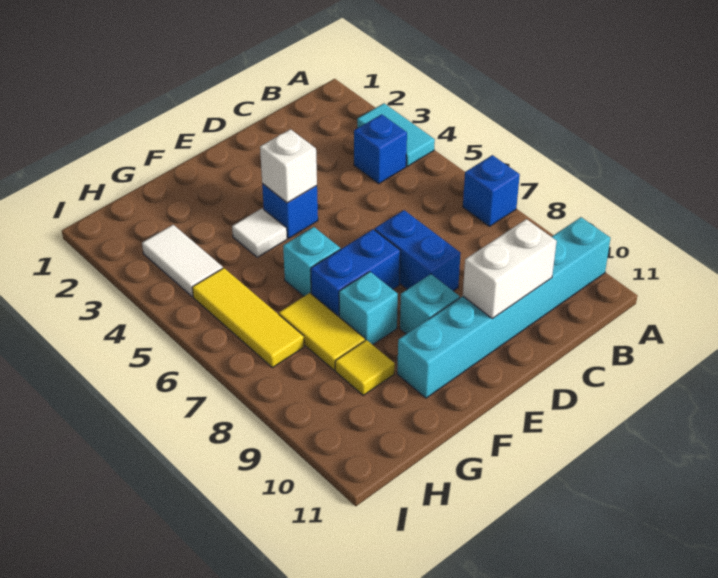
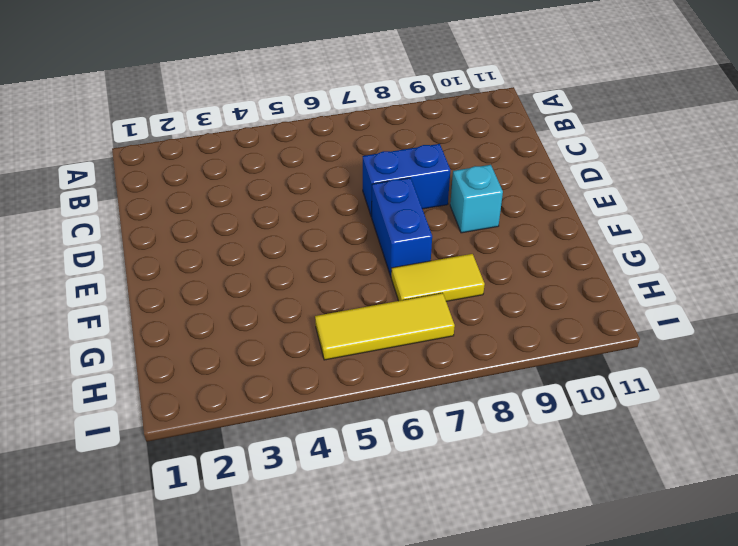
none -> cyan 1x2 tile [357,103,435,166]
none -> blue 1x1 brick [463,155,520,227]
none -> cyan 1x6 brick [397,217,610,398]

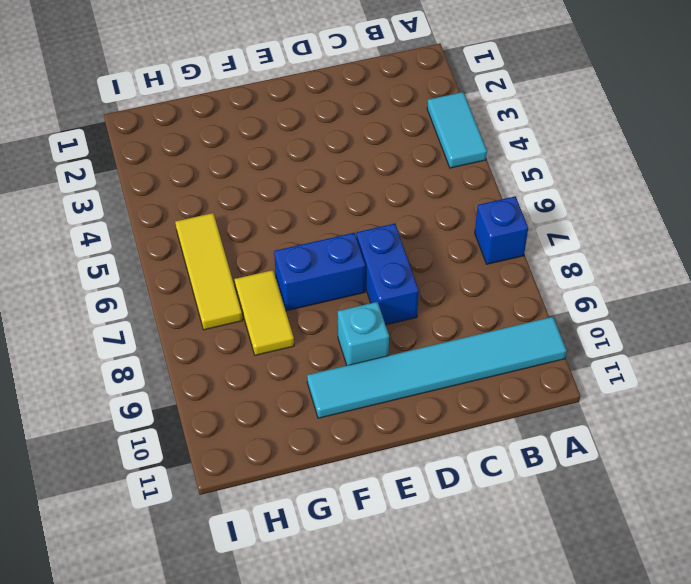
cyan 1x6 tile [307,317,567,418] -> cyan 1x6 brick [397,217,610,398]
none -> blue 1x1 brick [354,114,407,184]
none -> blue 1x1 brick [262,184,318,238]
none -> white 1x1 tile [232,209,287,257]

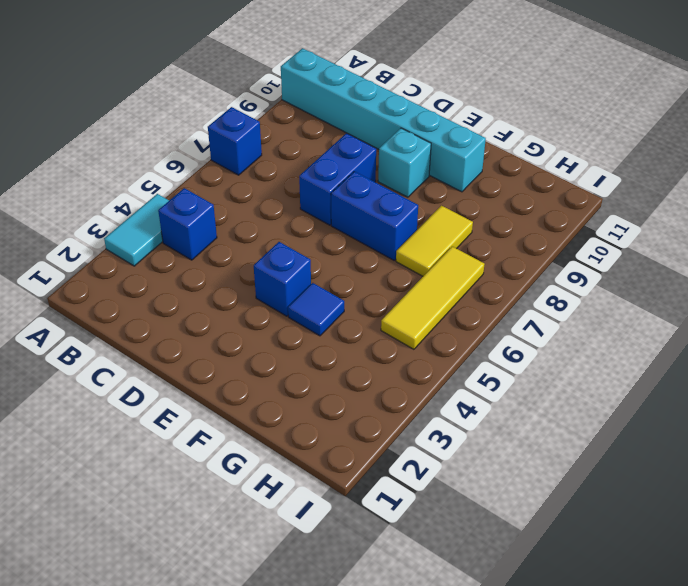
blue 1x1 tile [288,283,344,336] -> white 1x1 tile [232,209,287,257]
none -> cyan 1x1 brick [283,227,340,296]
none -> cyan 1x1 brick [339,272,398,345]
none -> yellow 1x1 tile [335,340,395,395]

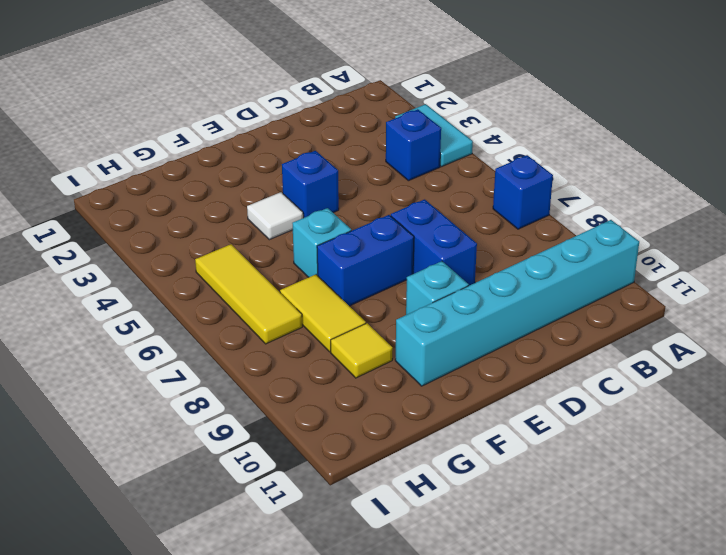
none -> cyan 1x1 brick [339,272,398,345]
none -> white 1x2 tile [142,225,223,297]
none -> white 1x2 brick [463,219,557,319]

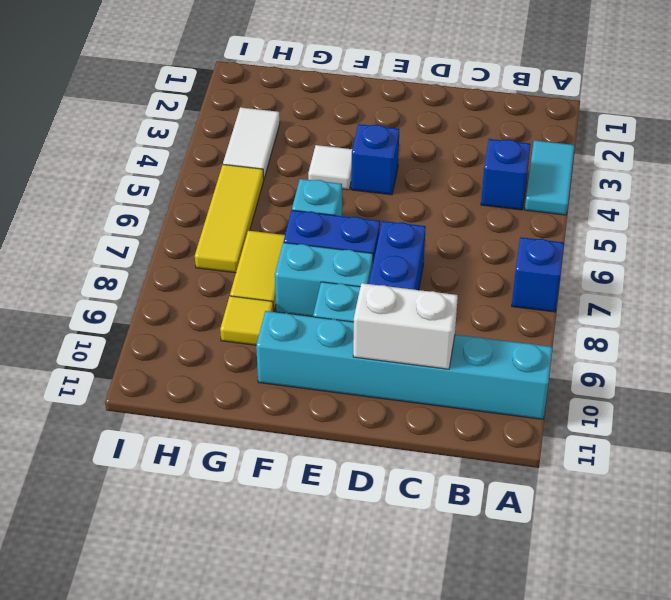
cyan 1x2 brick [275,243,373,317] -> cyan 1x1 brick [339,272,398,345]
none -> white 1x1 brick [260,129,317,203]

